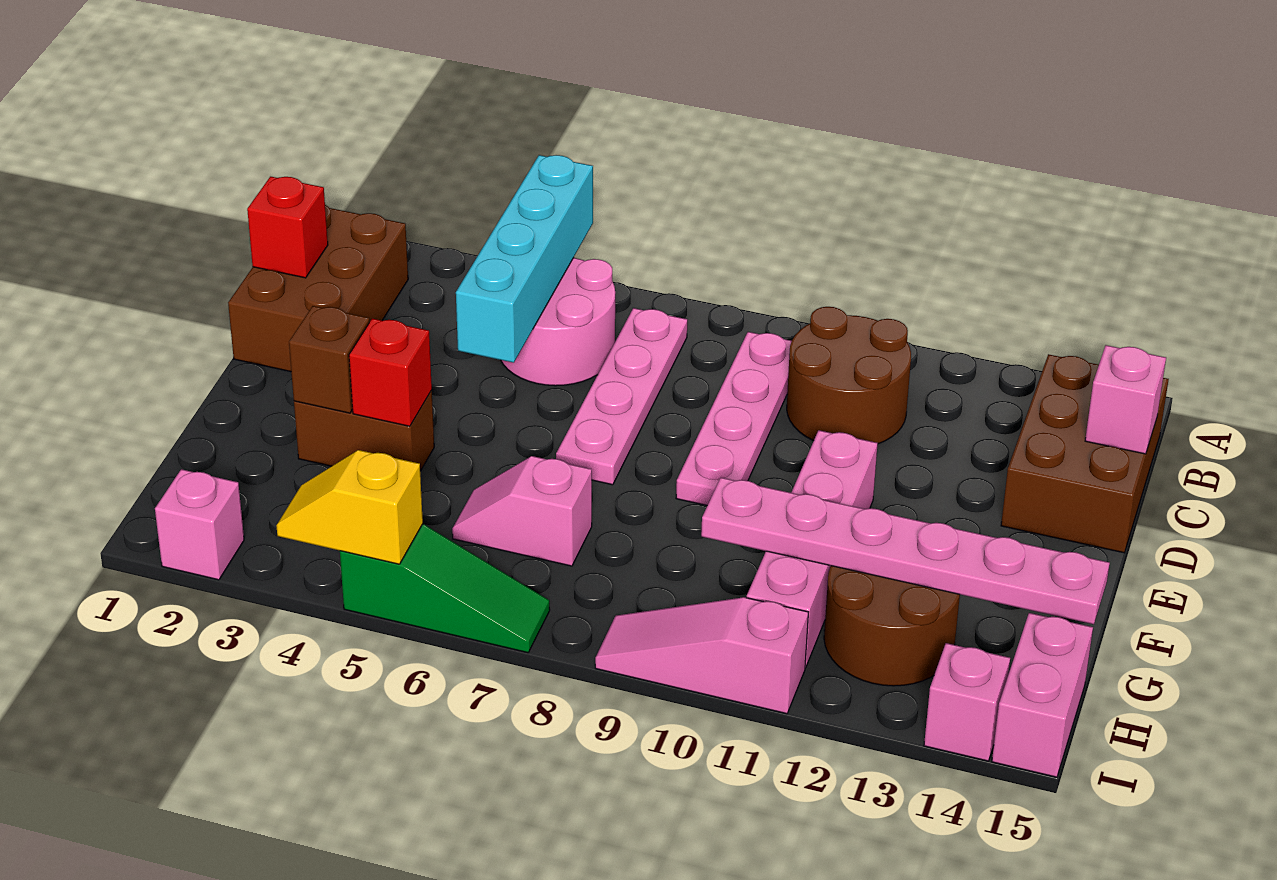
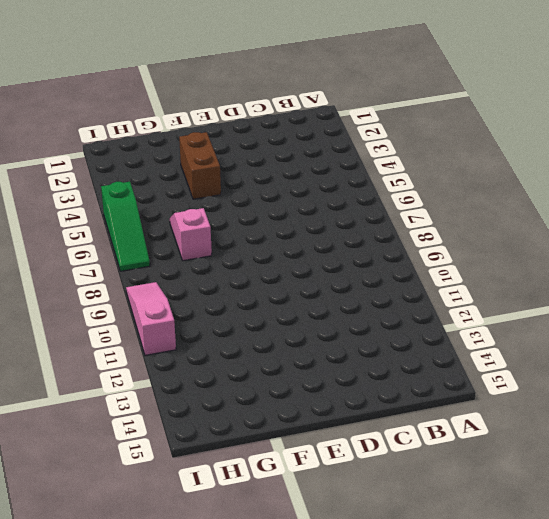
none -> brown 2x3 brick [228,205,408,372]
none -> pink 2x2 round brick [501,258,615,386]
none -> pink 1x4 plate [556,308,687,485]

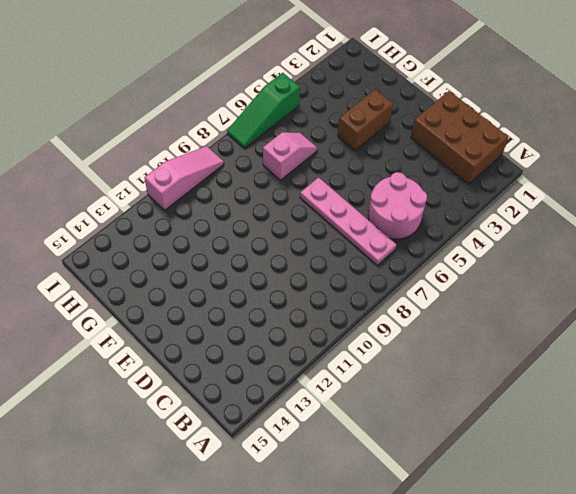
none -> pink 1x4 plate [676,332,792,505]
none -> brown 2x2 round brick [787,307,911,444]
none -> brown 2x3 brick [1001,354,1169,553]

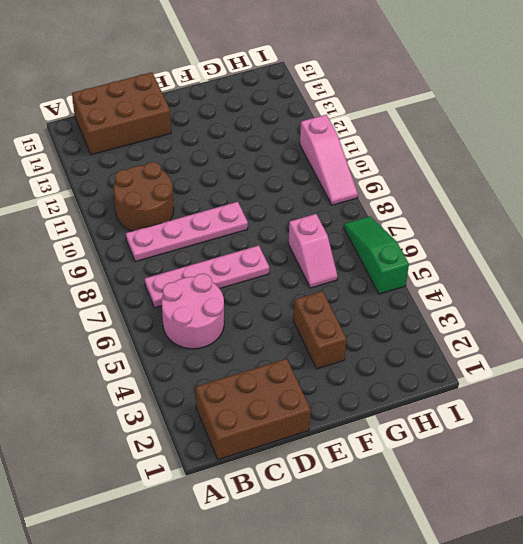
none -> pink 1x4 brick [747,430,878,668]
none -> brown 2x2 round brick [824,566,960,686]
none -> pink 1x2 brick [992,613,1093,777]

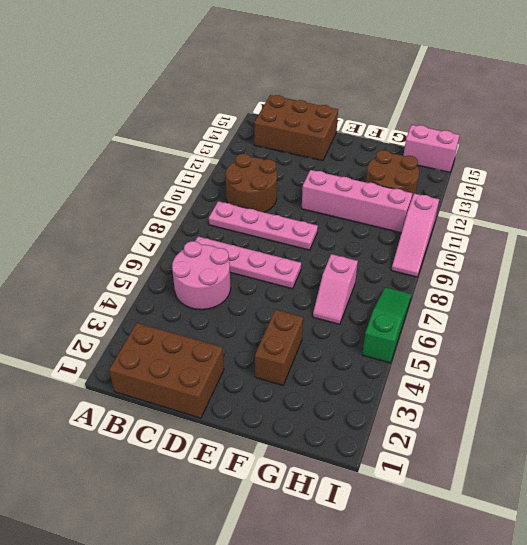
none -> pink 1x1 brick [155,469,244,580]
none -> pink 1x1 brick [924,643,1010,761]
none -> cyan 1x4 brick [456,155,593,363]

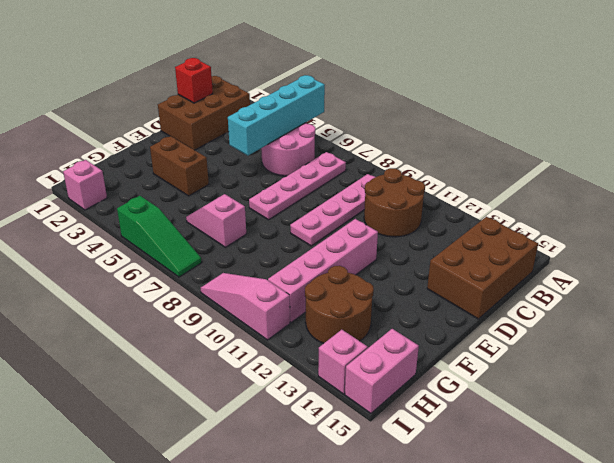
none -> pink 1x1 brick [1085,345,1166,454]
none -> brown 1x1 brick [289,306,369,413]
none -> red 1x1 brick [349,318,432,426]

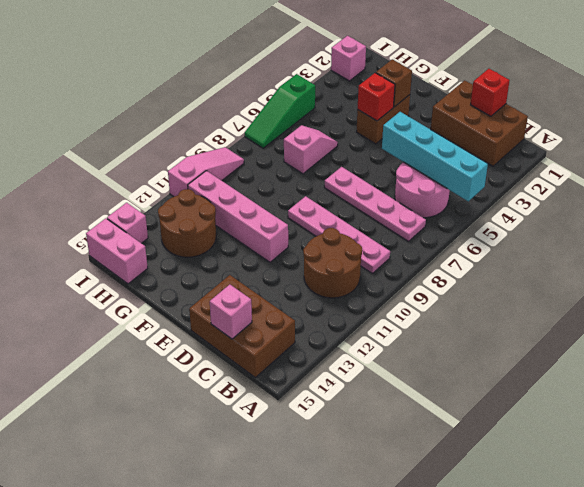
none -> pink 1x6 plate [701,478,1110,624]
none -> yellow 1x2 slope [276,450,423,564]

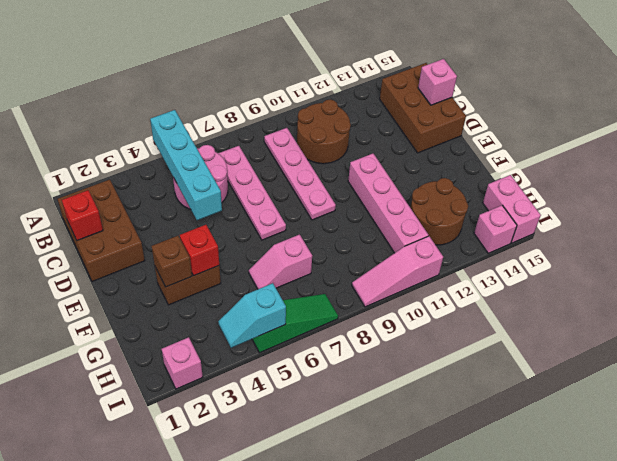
cyan 1x2 slope [218,283,286,348] -> yellow 1x2 slope [276,450,423,564]
none -> pink 1x6 plate [701,478,1110,624]

